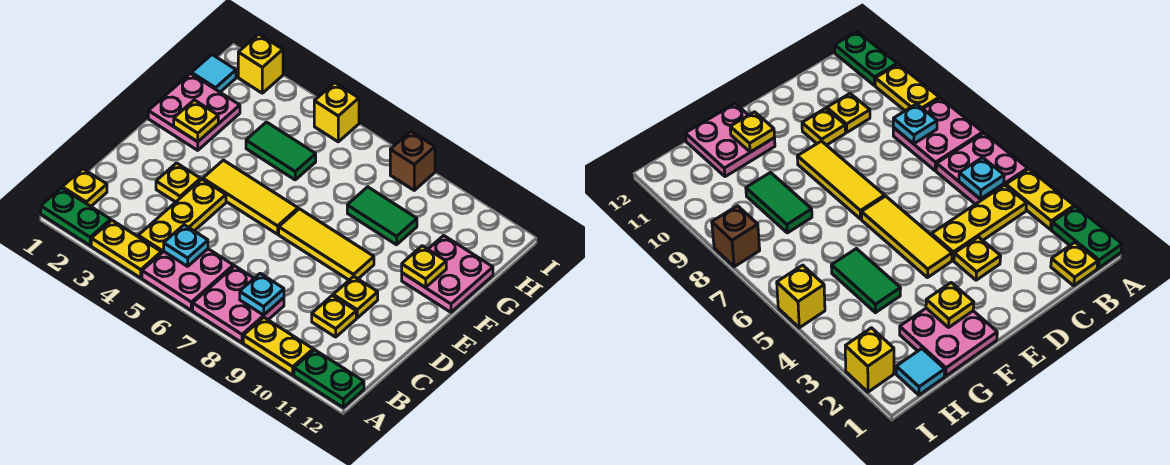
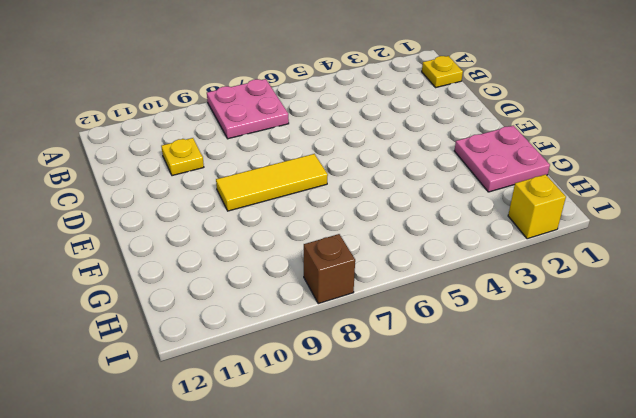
none -> green 1x2 plate [41,188,111,246]
none -> yellow 1x2 plate [91,220,161,278]
none -> pink 2x2 plate [142,249,233,310]

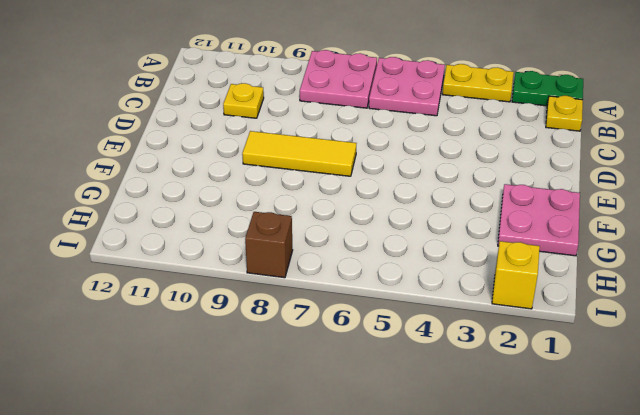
none -> yellow 1x2 plate [243,317,313,375]
none -> green 1x2 plate [294,350,364,407]
none -> yellow 1x3 plate [138,179,226,253]

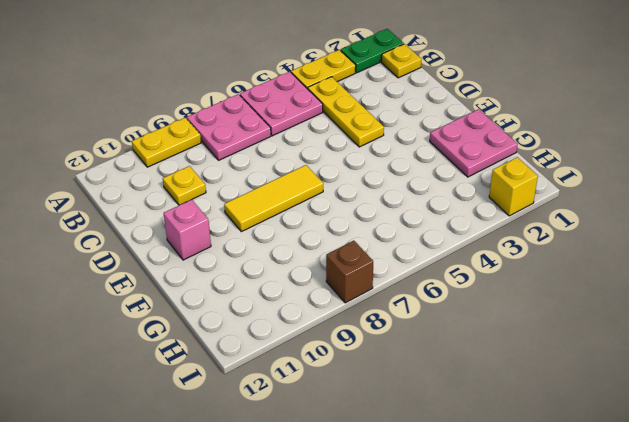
pink 1x1 brick [164,200,211,260] -> none
none -> green 1x2 plate [294,350,364,407]
none -> yellow 1x1 plate [156,163,201,202]
none -> yellow 1x1 plate [333,276,378,318]

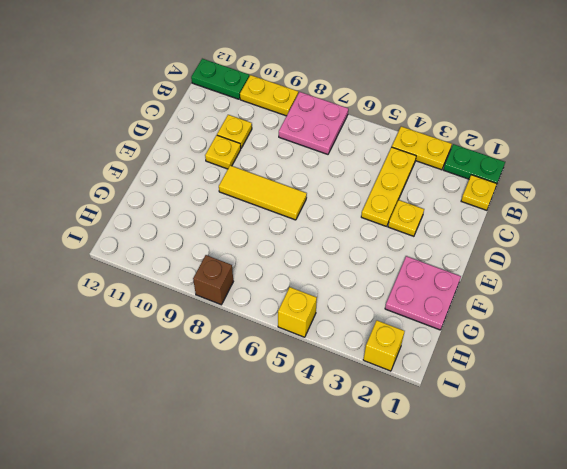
none -> pink 2x2 plate [142,249,233,310]
none -> yellow 1x3 tile [203,160,298,234]
none -> pink 2x2 plate [402,235,493,312]

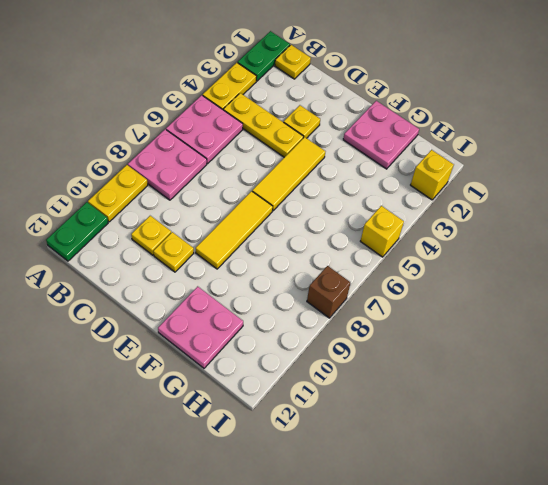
none -> green 1x2 tile [246,122,316,180]
none -> green 1x2 tile [347,187,417,245]
none -> cyan 1x1 tile [191,55,236,92]

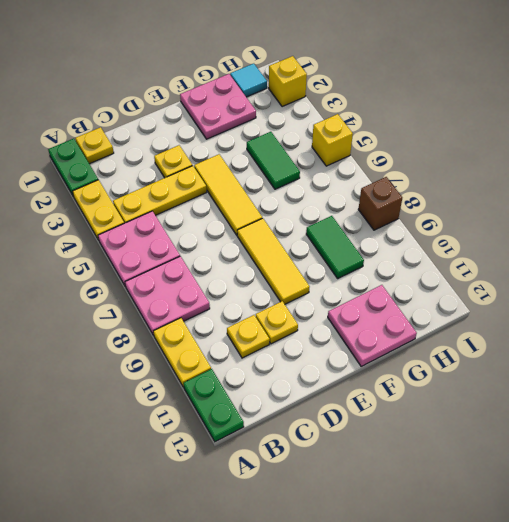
none -> cyan 1x1 plate [164,225,208,266]
none -> cyan 1x1 plate [240,273,284,315]
none -> yellow 1x1 plate [174,100,218,142]

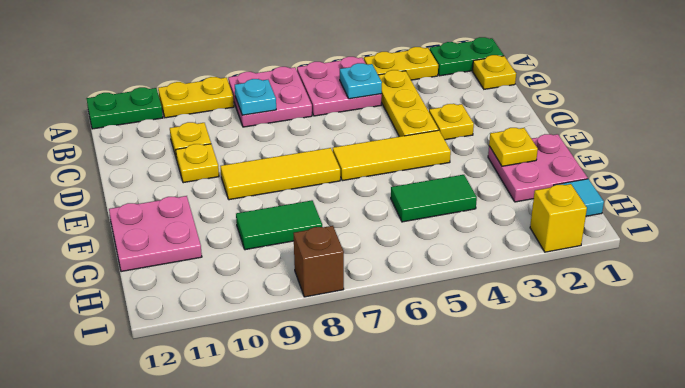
none -> yellow 1x1 brick [314,83,359,142]
none -> yellow 1x1 plate [402,246,446,288]

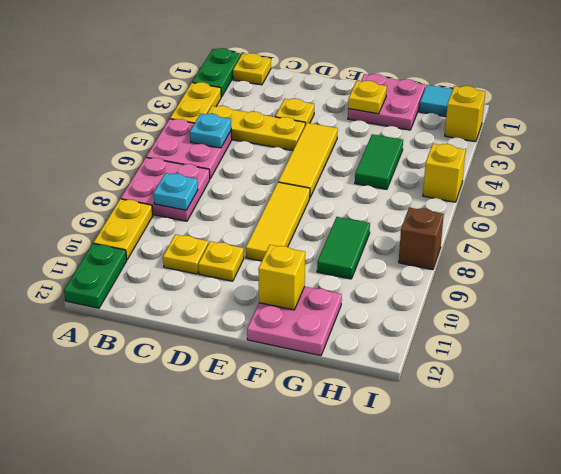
yellow 1x1 brick [258,245,305,310] -> yellow 1x1 plate [402,246,446,288]

